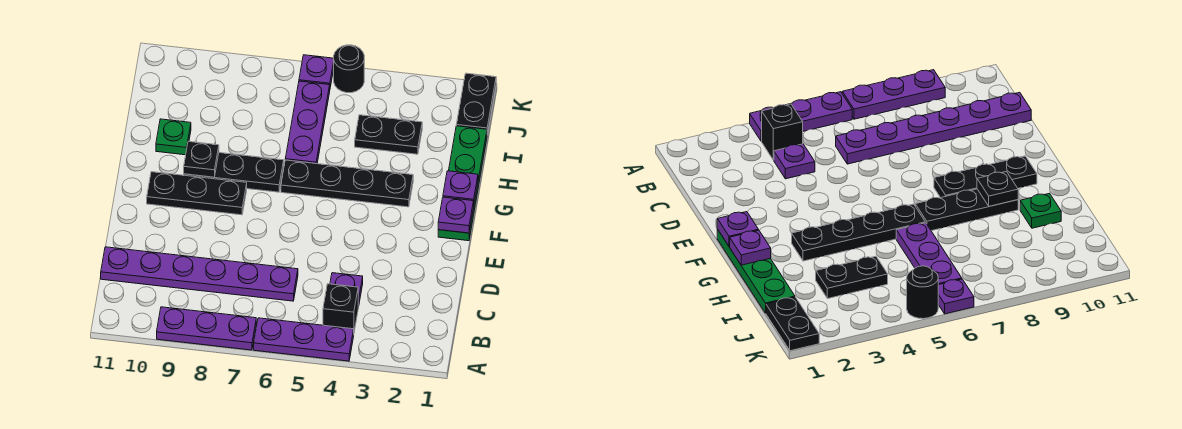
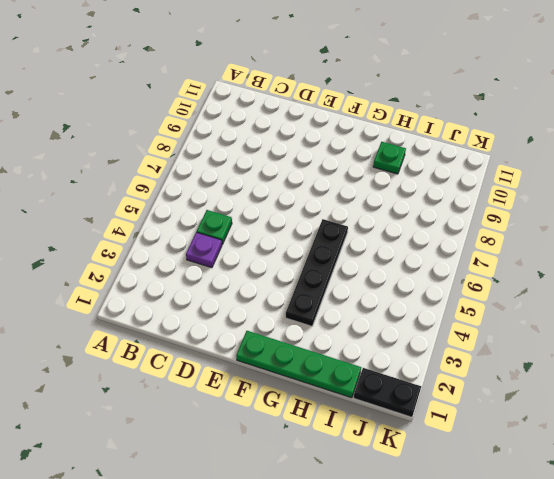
green 1x1 plate [197,210,232,244] -> none
none -> purple 1x3 plate [254,318,354,361]
none -> purple 1x3 plate [157,307,256,350]
none -> black 1x1 brick [323,284,358,331]

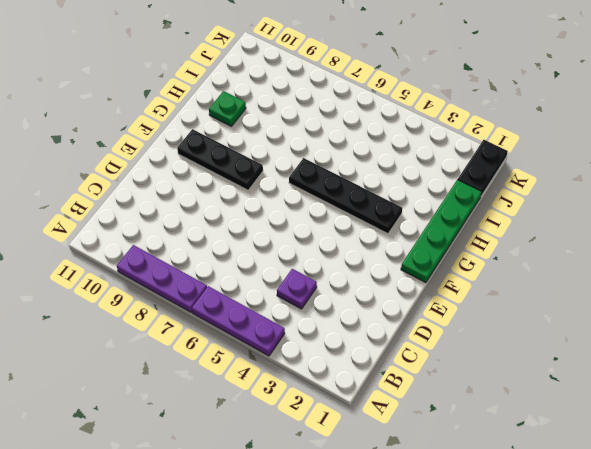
none -> black 1x1 brick [323,284,358,331]
none -> purple 1x6 plate [101,247,298,301]
none -> black 1x3 plate [184,153,284,192]

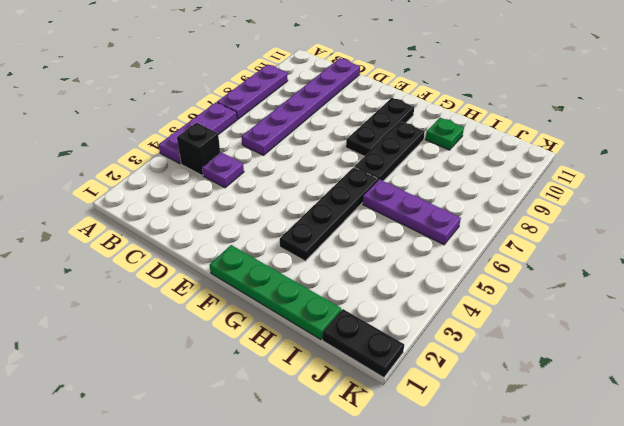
none -> black 1x2 plate [355,115,422,154]
none -> black 1x1 round brick [334,45,364,93]
none -> purple 1x1 plate [299,55,334,87]

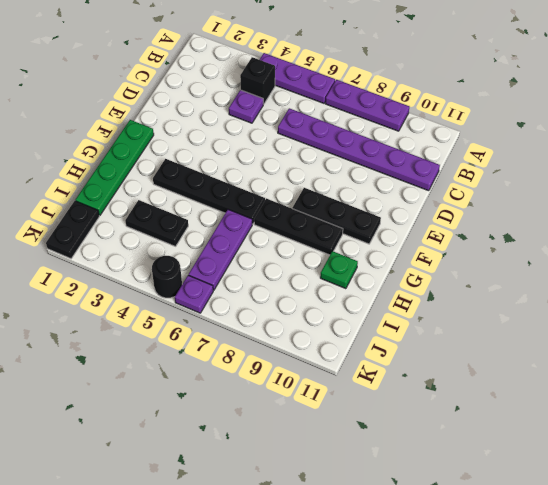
none -> purple 1x1 plate [438,197,474,233]
none -> purple 1x1 plate [443,171,478,202]
none -> black 1x1 plate [184,141,219,177]

